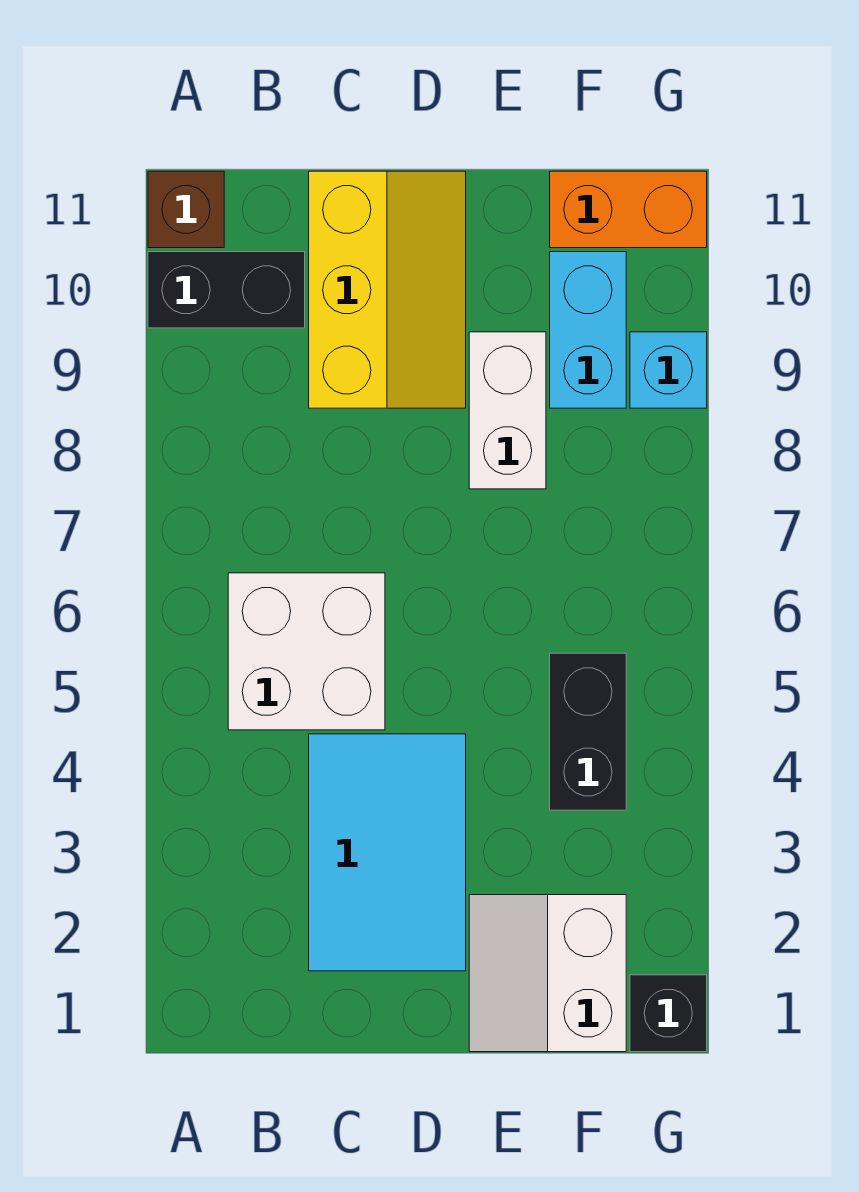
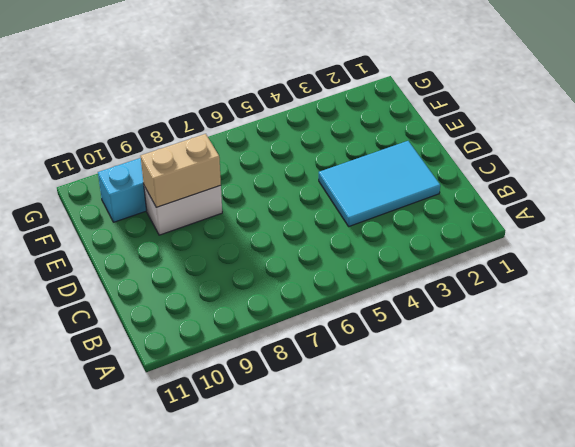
tan 1x2 brick [141,134,221,207] -> none
none -> black 1x2 brick [148,252,305,328]
none -> brown 1x1 brick [148,171,224,248]
none -> white 2x2 brick [228,573,385,730]

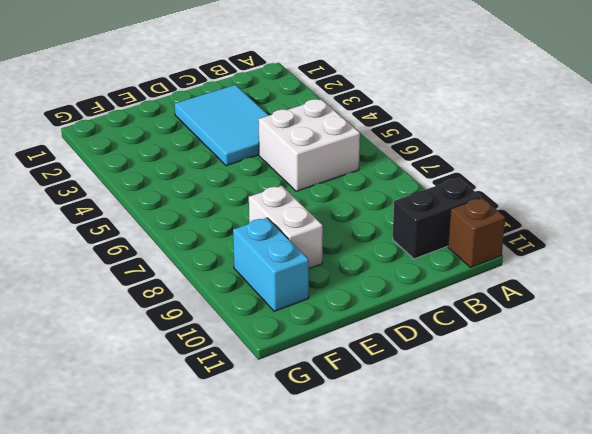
none -> yellow 2x3 slope [309,171,466,408]
none -> white 2x2 slope [469,895,626,1052]
none -> black 1x2 brick [550,653,626,810]

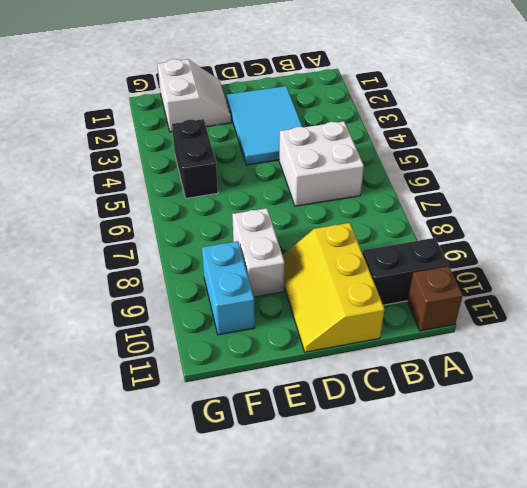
none -> orange 1x2 brick [550,171,707,248]
none -> black 1x1 brick [630,975,707,1052]
none -> cyan 1x1 brick [630,332,707,408]

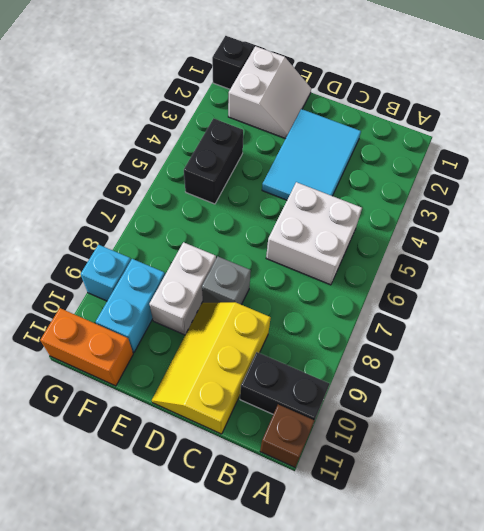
grey 1x1 brick [202,257,251,305] -> none

